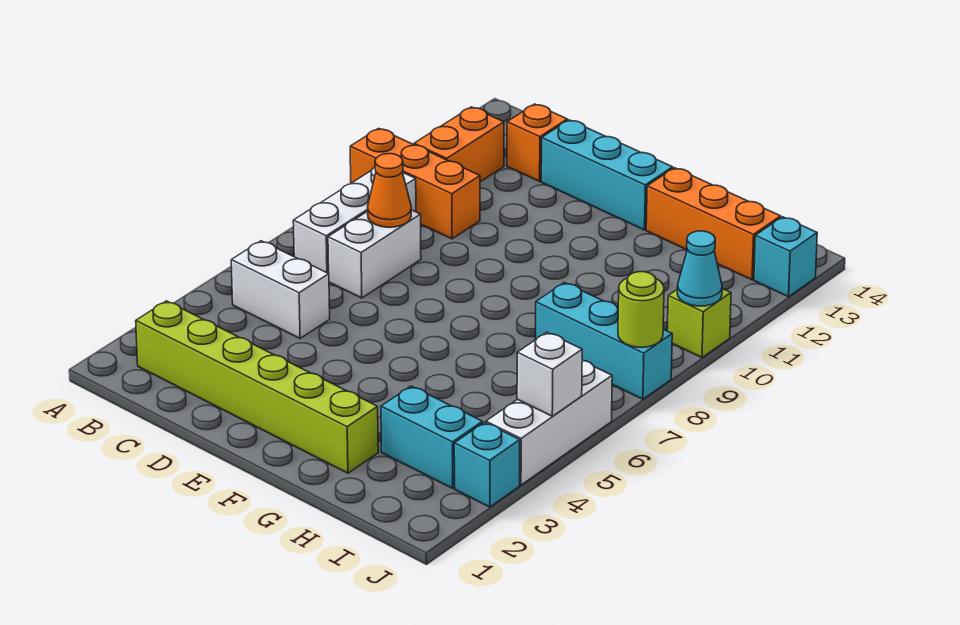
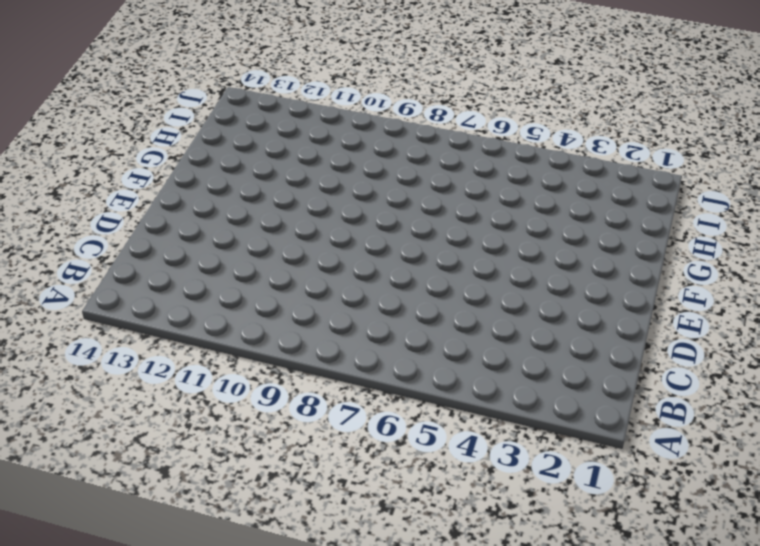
none -> orange 1x3 brick [350,128,480,239]
none -> lime 1x6 brick [136,301,378,473]
none -> white 1x2 brick [231,241,330,338]

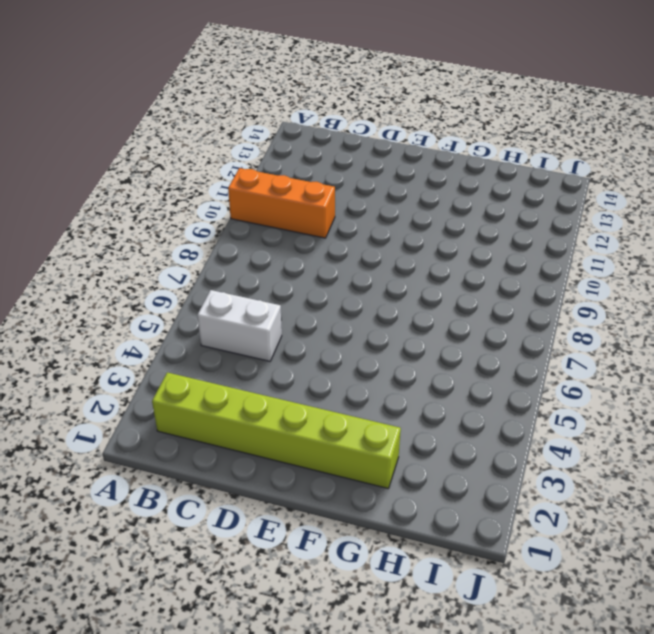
none -> white 1x3 brick [293,167,416,273]
none -> orange 1x2 brick [414,107,504,182]
none -> white 1x2 brick [328,210,421,298]

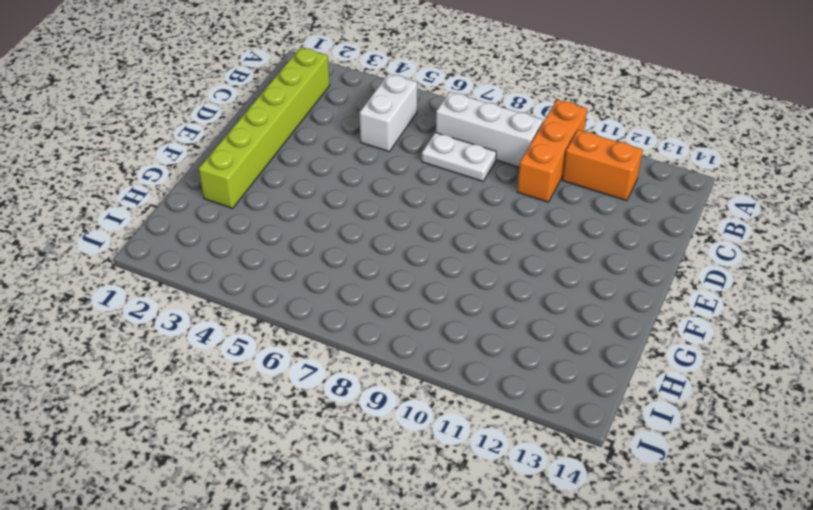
white 1x2 plate [422,133,496,181] -> white 1x2 brick [328,210,421,298]
none -> orange 1x1 brick [507,104,567,181]
none -> cyan 1x3 brick [541,120,673,230]
none -> orange 1x3 brick [646,168,781,280]

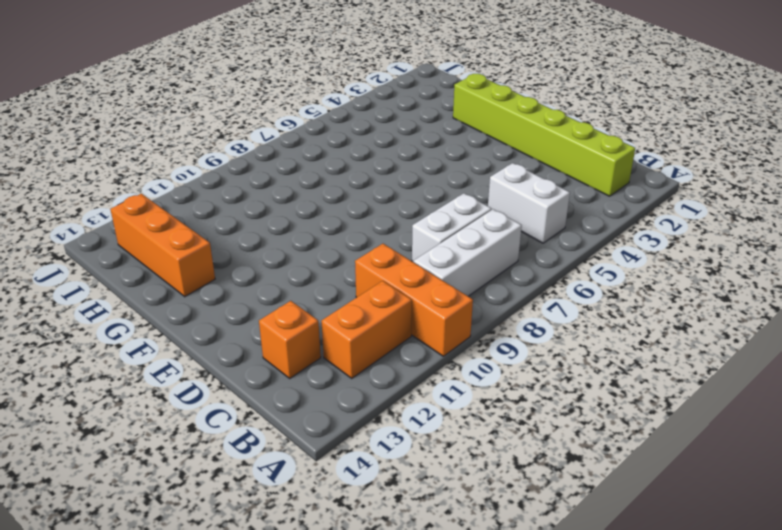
none -> cyan 1x3 brick [541,120,673,230]
none -> cyan 1x2 brick [381,386,483,488]
none -> cyan 1x3 brick [535,282,672,399]

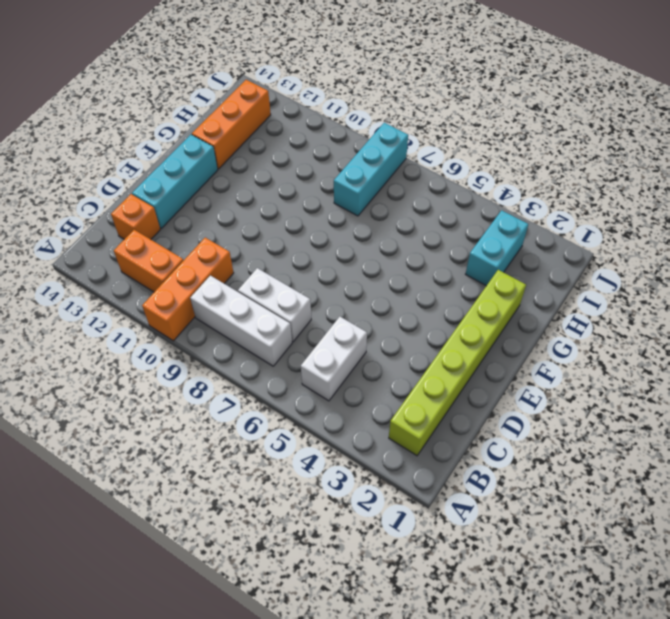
none -> cyan 1x1 brick [454,422,520,507]
none -> white 1x3 brick [486,360,612,485]
none -> lime 1x1 brick [667,288,731,358]

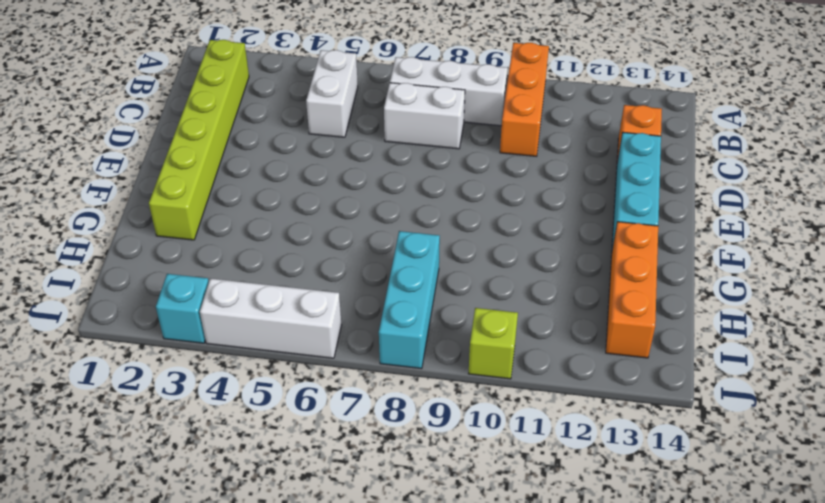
none -> orange 1x2 brick [414,107,504,182]
none -> cyan 1x2 brick [381,386,483,488]
none -> cyan 1x1 brick [754,217,817,297]

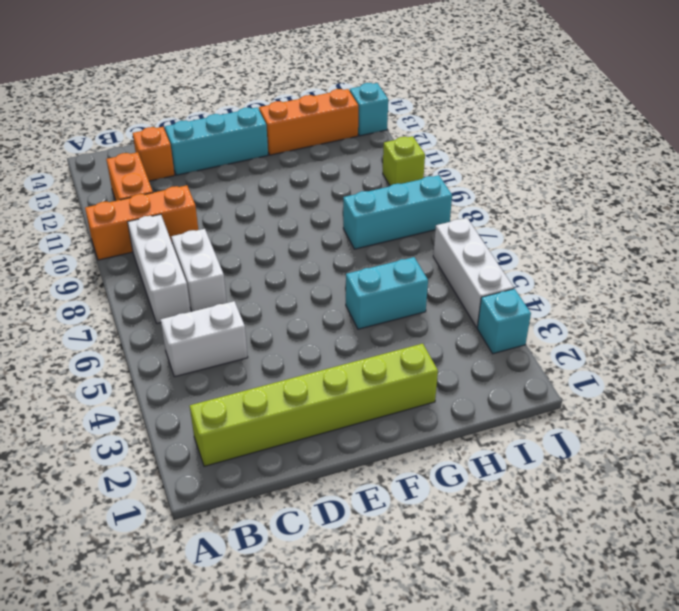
cyan 1x2 brick [346,257,428,329] -> cyan 1x2 brick moved to [381,386,483,488]
none -> orange 1x1 cone [368,154,411,227]
none -> white 1x1 brick [517,332,582,416]
none -> lime 1x1 round brick [618,272,664,347]

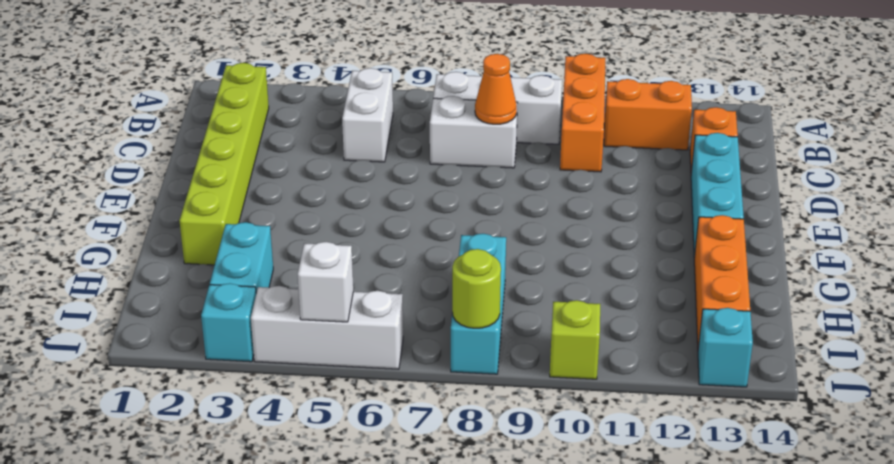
none -> cyan 1x1 cone [677,231,722,306]

